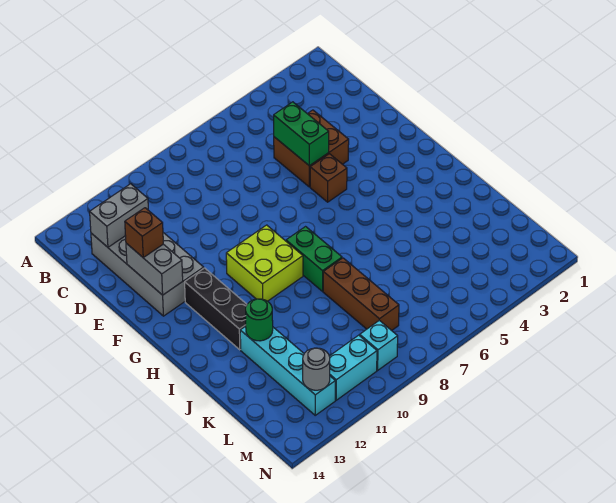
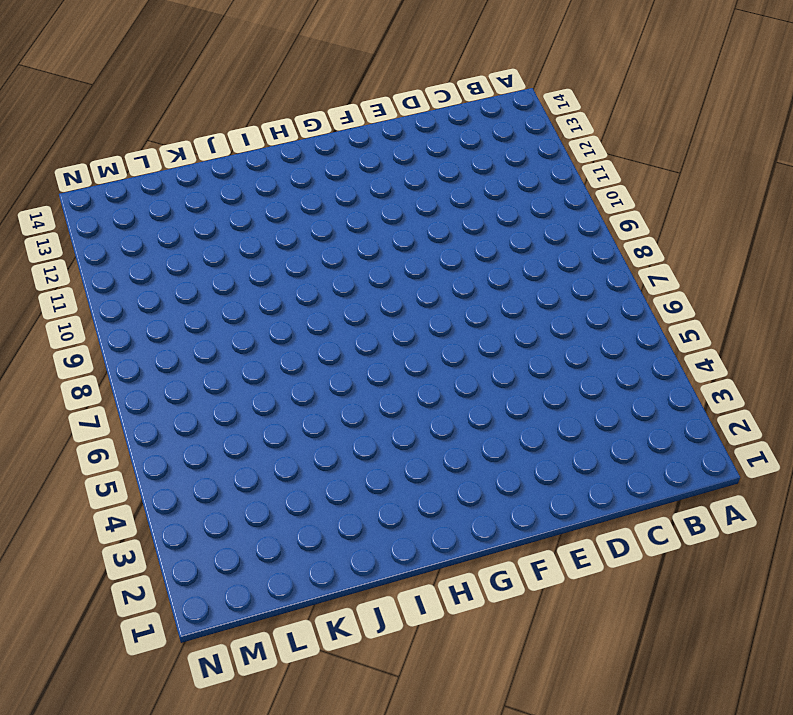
none -> grey 2x4 brick [91,233,204,316]
none -> brown 2x2 brick [274,110,349,187]
none -> brown 1x1 brick [310,154,347,202]

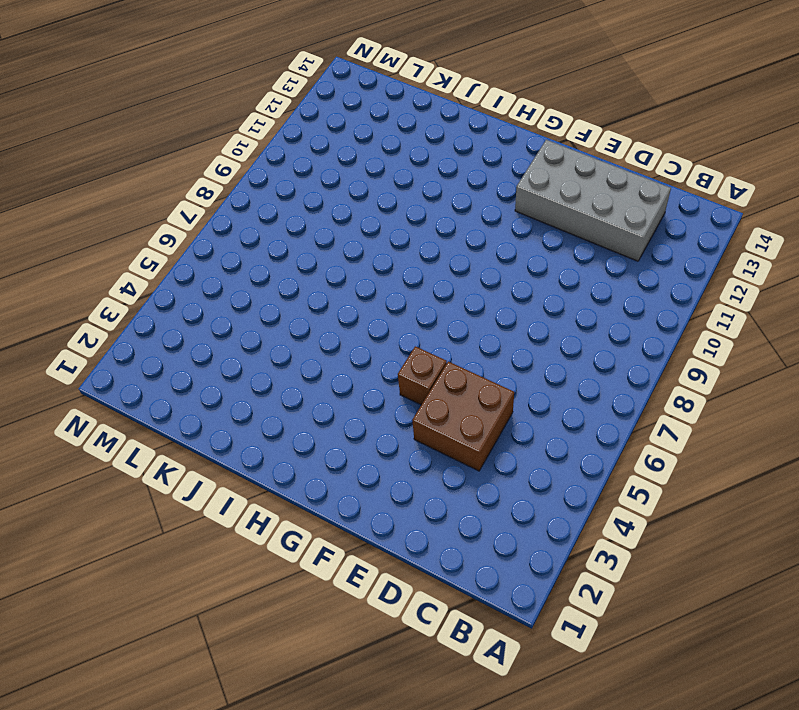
none -> lime 2x2 brick [226,225,303,301]
none -> black 1x3 brick [185,268,247,350]
none -> green 1x2 brick [286,227,342,291]

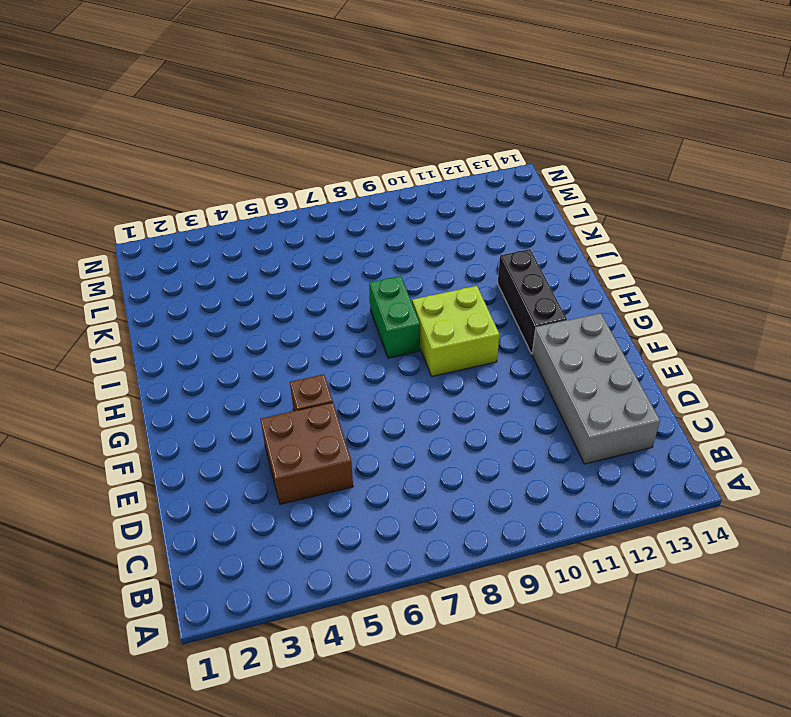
none -> brown 1x3 brick [323,258,399,331]
none -> cyan 1x4 brick [240,326,335,415]
none -> cyan 1x1 brick [360,320,398,370]

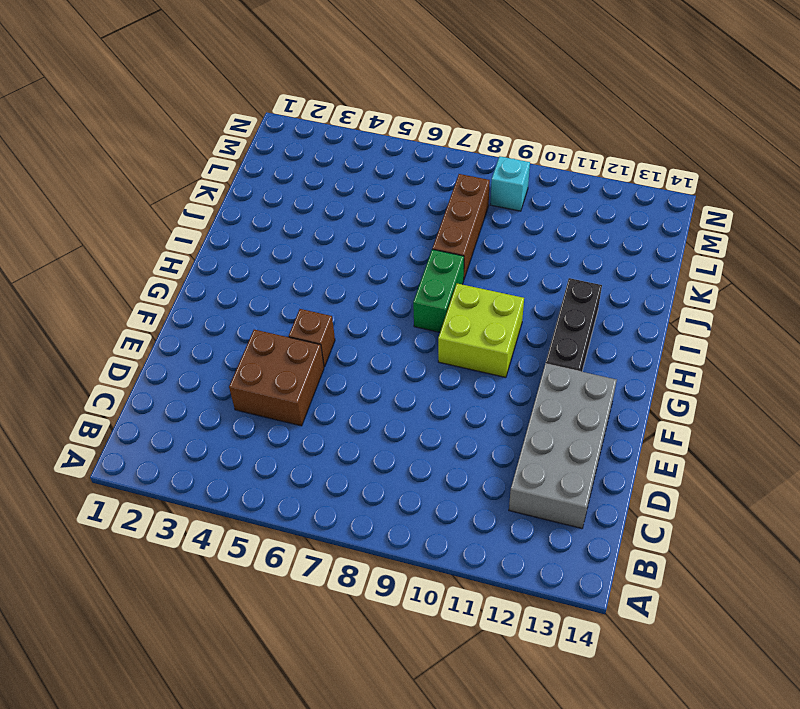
none -> cyan 1x4 brick [240,326,335,415]
none -> cyan 1x2 brick [329,335,377,400]
none -> grey 1x2 brick [90,184,148,247]

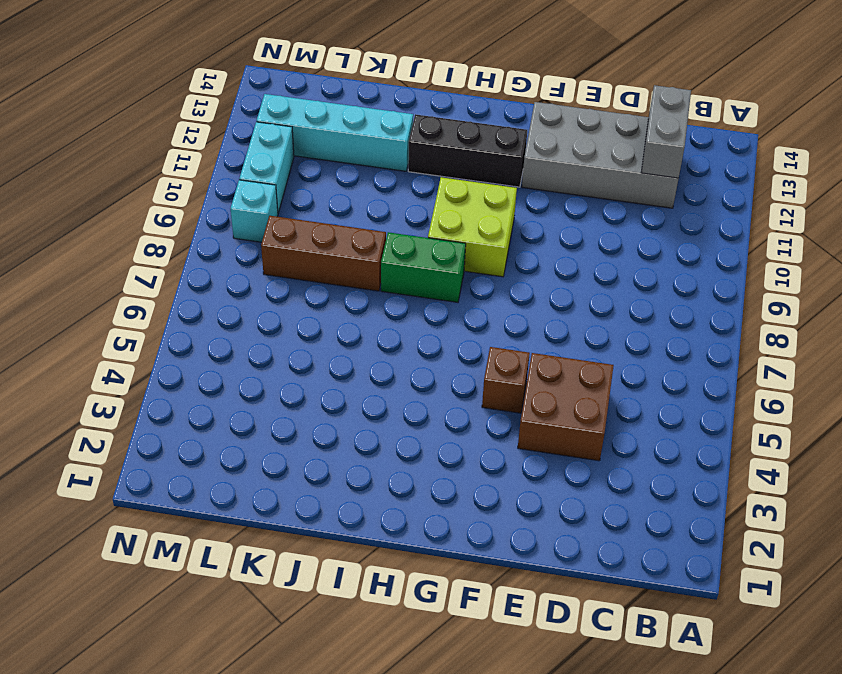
none -> green 1x2 brick [274,102,329,166]
none -> grey 1x2 brick [126,243,183,295]
none -> green 1x1 round brick [246,299,273,341]

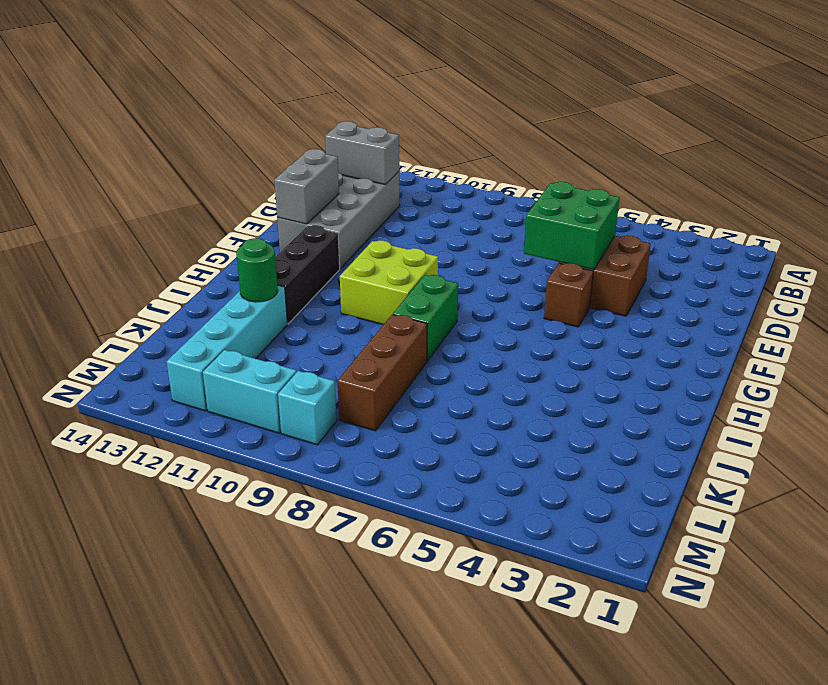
green 2x2 brick [524,182,620,270] -> green 1x2 brick [274,102,329,166]
none -> grey 1x1 round brick [303,348,330,390]
none -> brown 1x1 brick [125,208,163,257]

